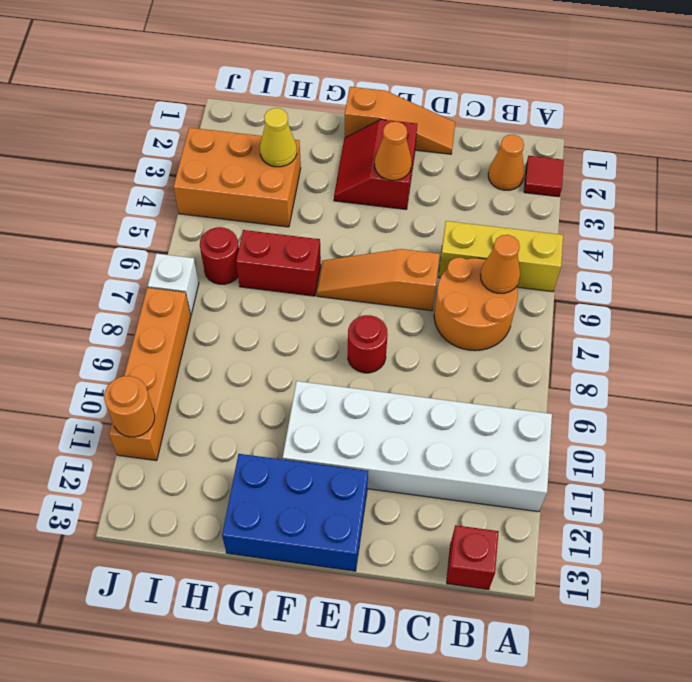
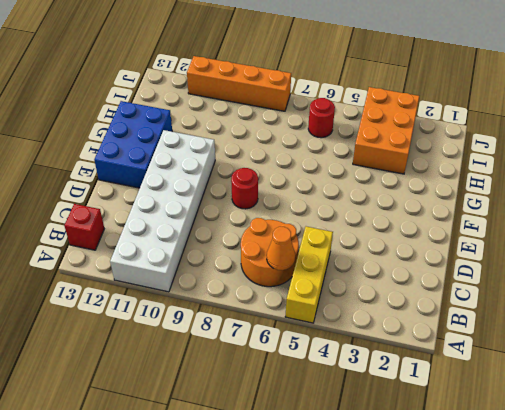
none -> red 1x1 tile [524,156,564,197]
none -> orange 1x1 cone [488,135,524,190]
none -> orange 1x3 slope [345,87,455,154]

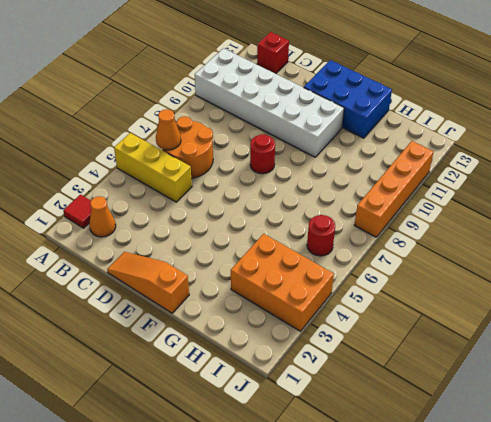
none -> orange 1x3 slope [317,249,440,311]
none -> red 2x2 slope [334,119,417,209]
none -> red 1x2 brick [236,230,321,296]

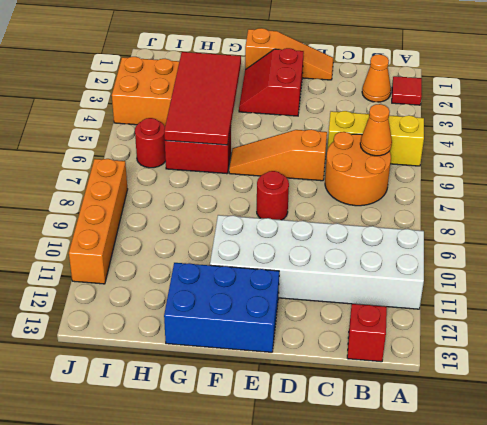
red 2x4 tile [164,52,241,145] -> yellow 1x1 cone [260,108,297,167]
none -> white 1x1 brick [148,254,199,315]
none -> orange 1x1 cone [375,122,412,180]
none -> orange 1x1 round brick [104,376,155,437]

